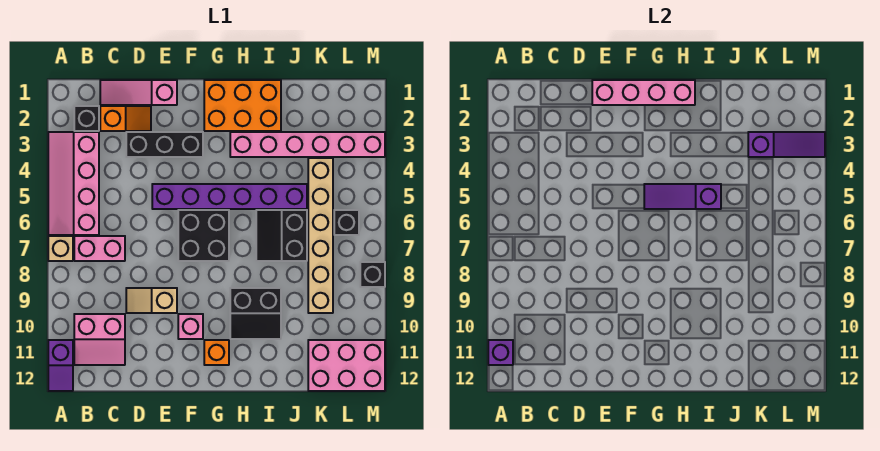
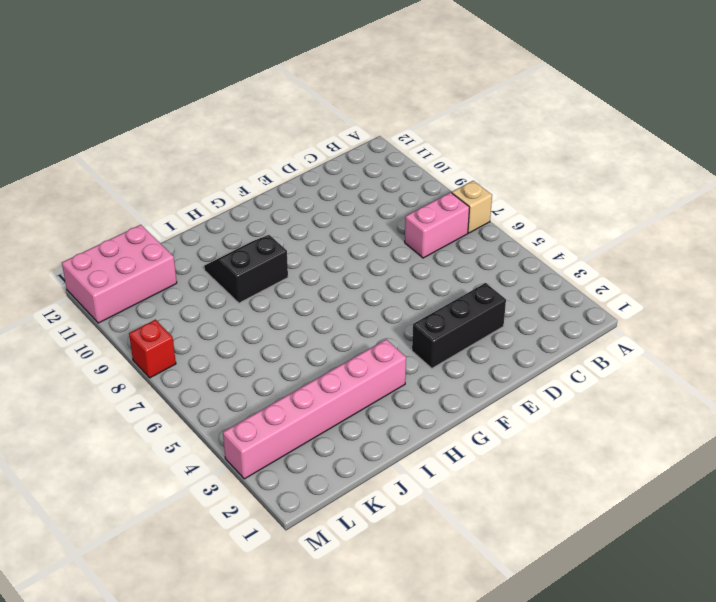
red 1x1 brick [129,320,176,378] -> black 1x1 brick [360,262,385,287]
none -> pink 2x4 slope [48,132,99,235]
none -> purple 1x2 slope [48,340,73,391]
none -> black 1x1 brick [74,106,99,131]

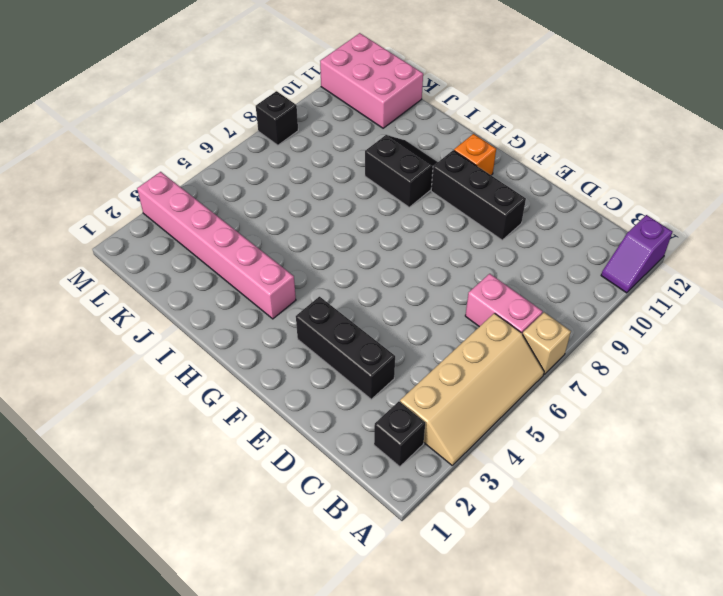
tan 2x4 slope [400,313,544,465] -> pink 2x4 slope [48,132,99,235]
purple 1x2 slope [601,215,673,293] -> purple 1x2 slope turned to [48,340,73,391]
black 1x3 brick [431,150,526,240] -> pink 1x1 brick [178,314,203,339]
none -> pink 2x2 slope [74,314,125,365]
none -> pink 1x3 slope [100,80,177,105]
none -> orange 1x2 slope [100,106,151,131]

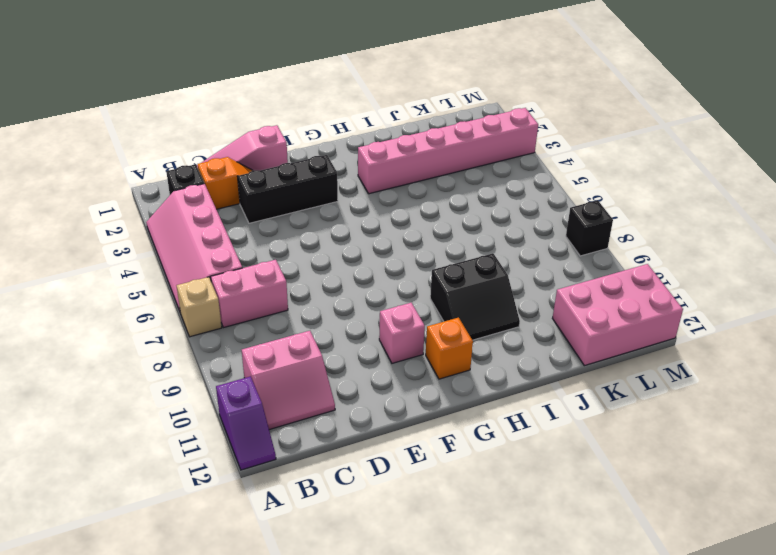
none -> tan 1x2 slope [126,288,177,313]
none -> purple 1x6 brick [152,184,307,209]
none -> black 2x2 brick [178,210,229,261]

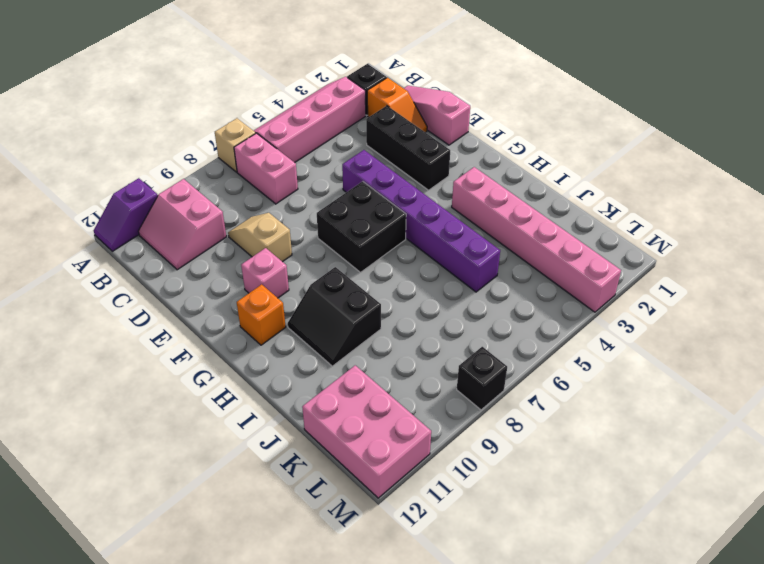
none -> orange 2x3 brick [204,80,281,131]
none -> black 2x2 slope [256,210,307,261]
none -> tan 1x6 brick [308,158,333,313]

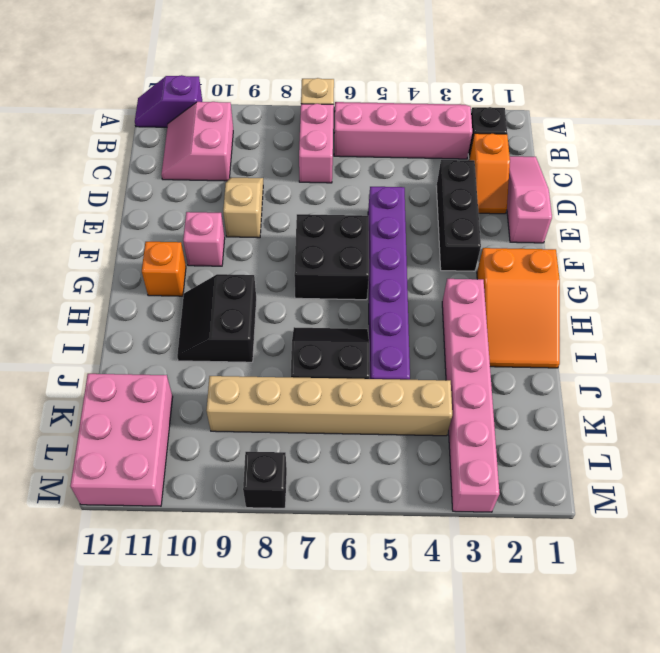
orange 2x3 slope [477,248,560,368] -> orange 2x3 brick [204,80,281,131]
none -> black 1x1 brick [334,210,359,235]
none -> purple 1x1 brick [488,340,513,365]
none -> pink 1x4 brick [592,80,695,105]

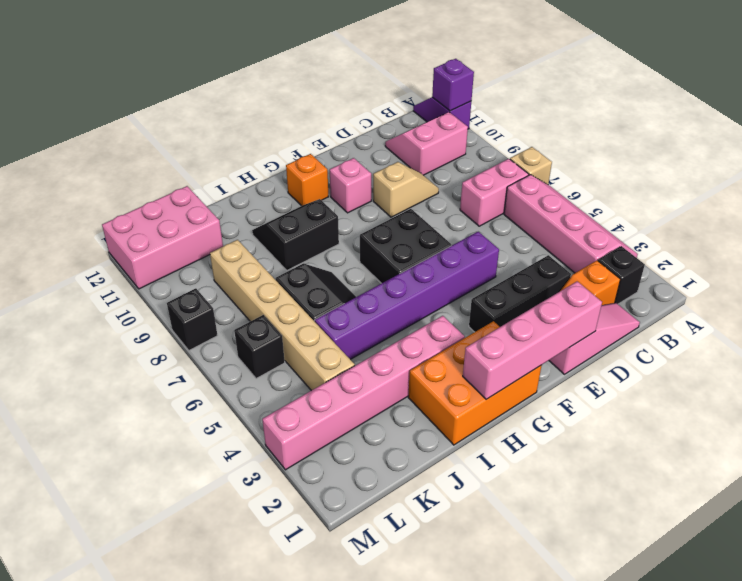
none -> purple 1x3 slope [644,184,721,209]
none -> purple 1x3 slope [748,132,825,157]

